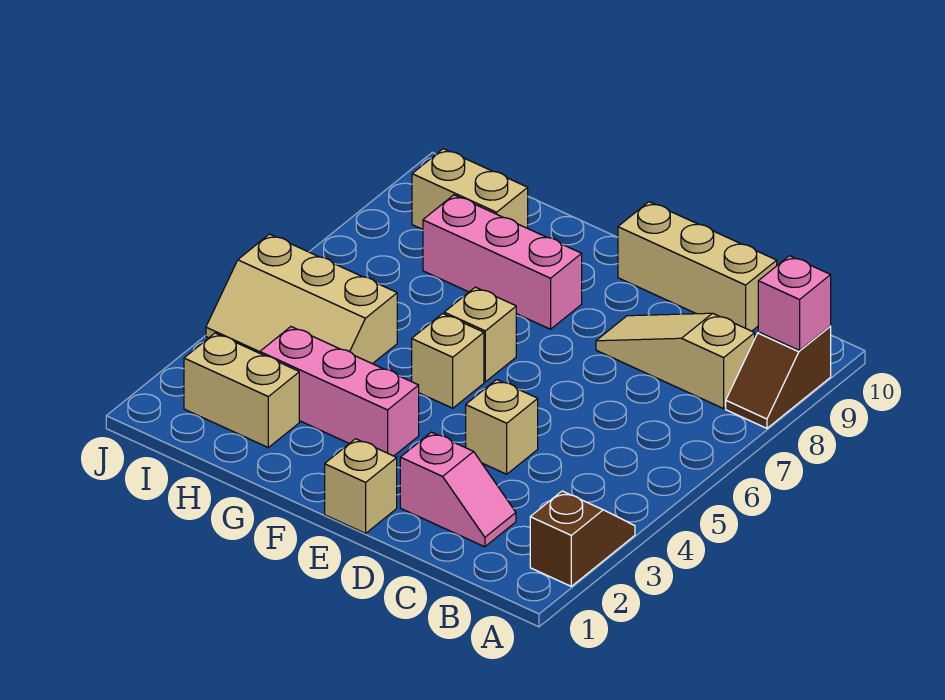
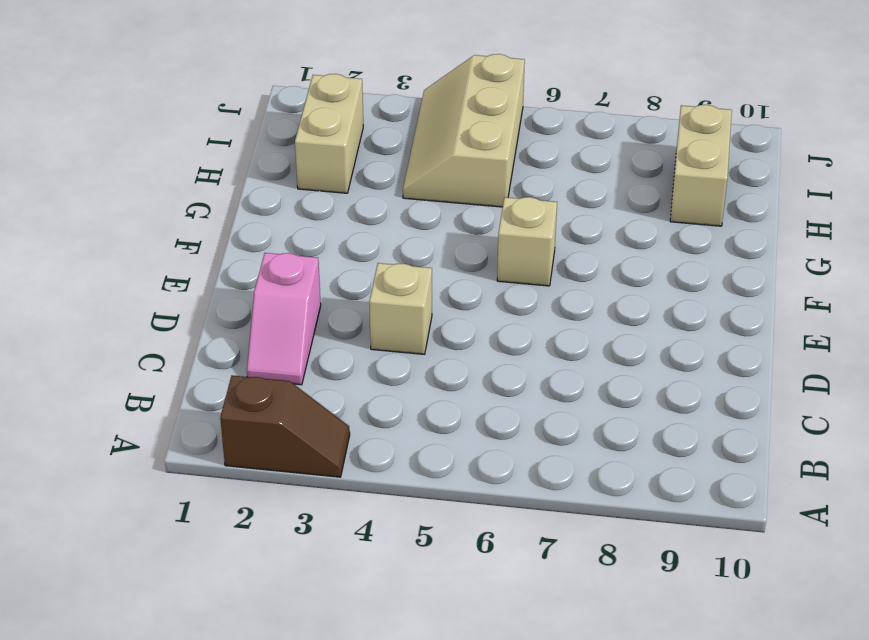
none -> brown 1x2 slope [726,326,831,428]
none -> tan 1x3 slope [596,313,755,409]
none -> tan 1x3 brick [618,202,777,331]

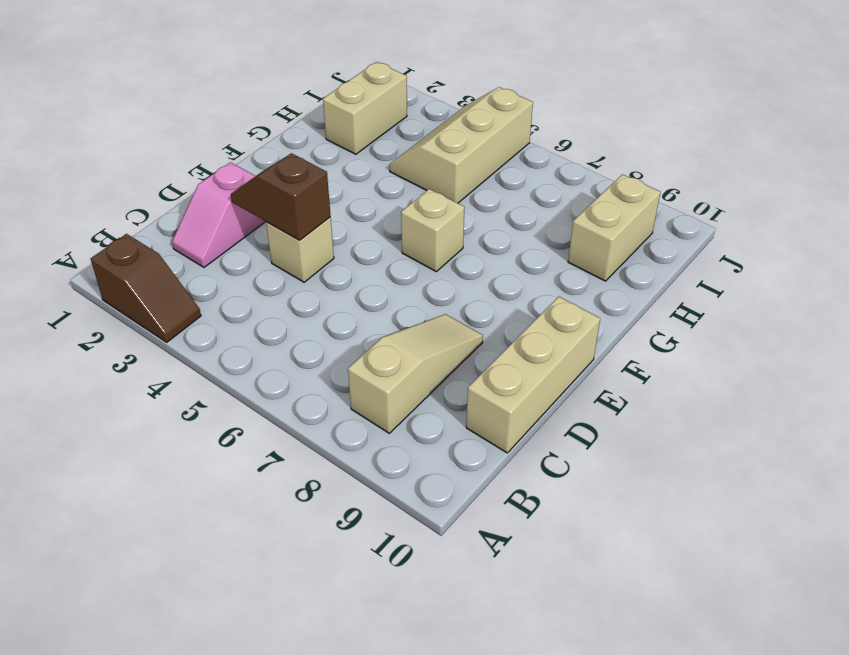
brown 1x2 slope [231,153,331,240] -> brown 1x2 slope moved to [726,326,831,428]
none -> tan 1x1 brick [325,439,397,533]
none -> pink 1x3 brick [260,327,419,456]
none -> tan 1x1 brick [412,314,484,408]

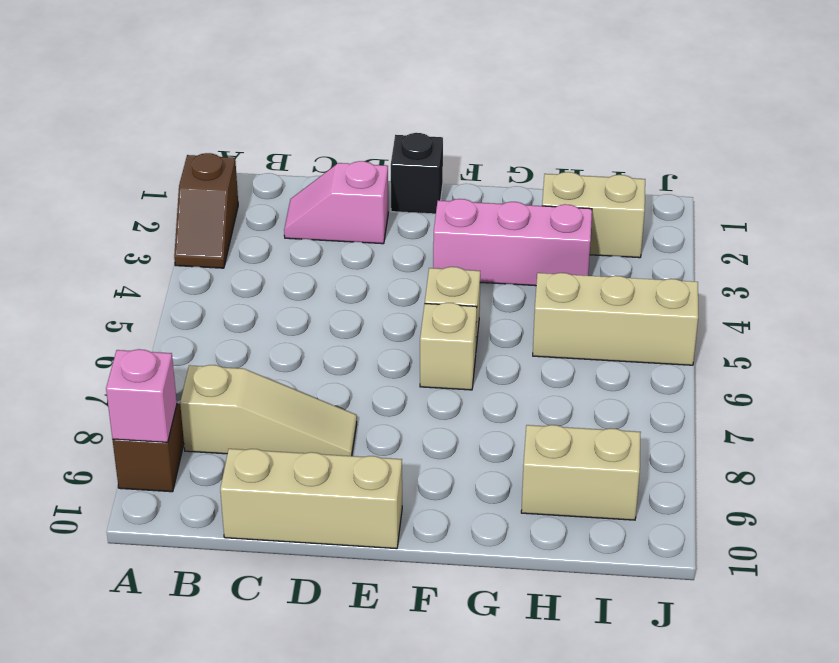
black 1x1 brick [391,133,443,214] -> tan 1x1 brick [325,439,397,533]
none -> tan 1x1 brick [466,380,538,474]
none -> pink 1x3 brick [423,195,582,329]

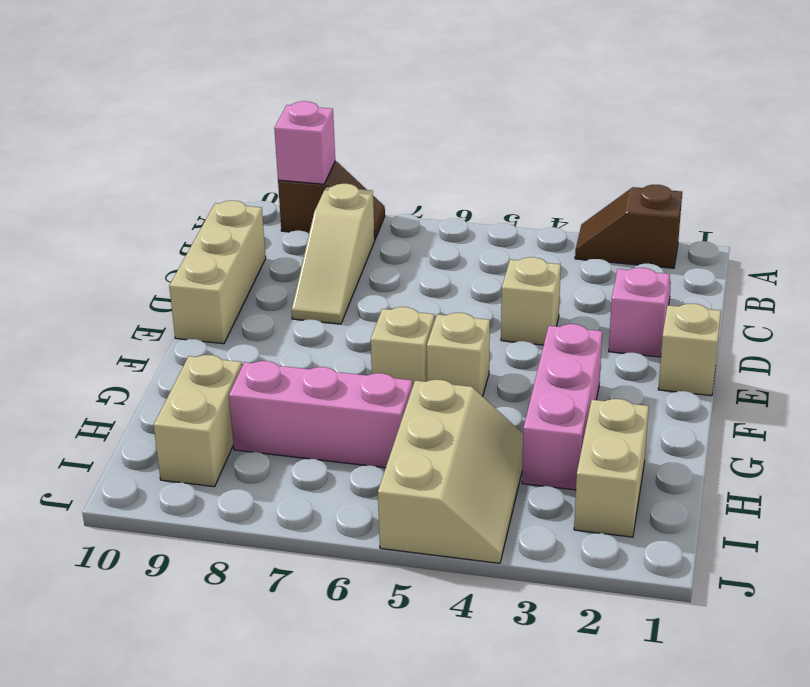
pink 1x3 brick [229,361,412,468] -> pink 1x3 brick turned to [423,195,582,329]

